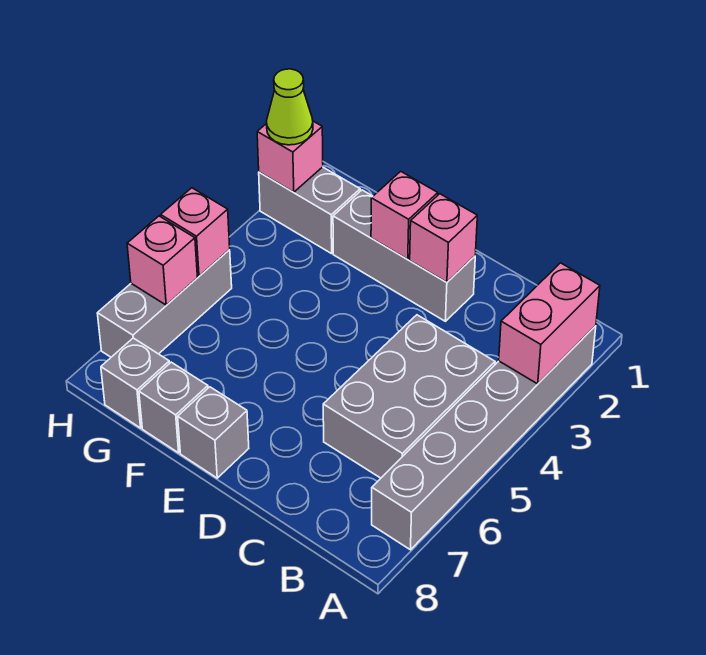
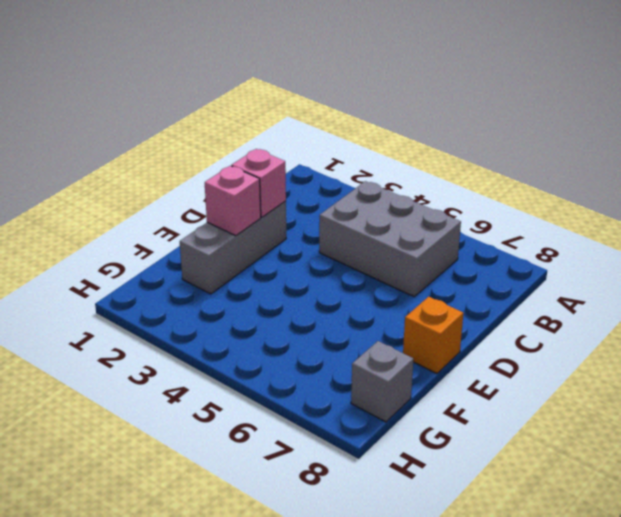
orange 1x1 brick [403,297,463,374] -> grey 1x1 brick [178,387,249,478]
none -> grey 1x6 brick [372,326,596,550]
none -> grey 1x1 brick [139,362,208,453]
none -> grey 1x2 brick [259,167,360,254]

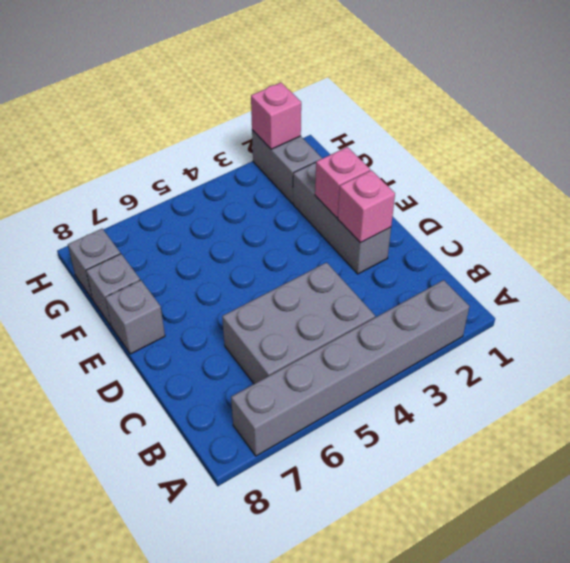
none -> grey 1x3 brick [97,249,232,357]
none -> pink 1x2 brick [499,263,600,384]
none -> pink 1x1 brick [161,188,230,276]

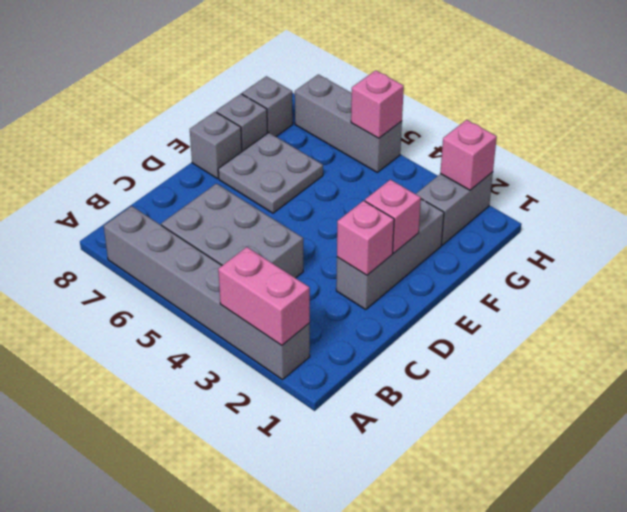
grey 2x2 plate [218,133,323,213] -> none
none -> pink 1x1 brick [127,216,197,305]
none -> lime 1x1 cone [267,69,313,145]

